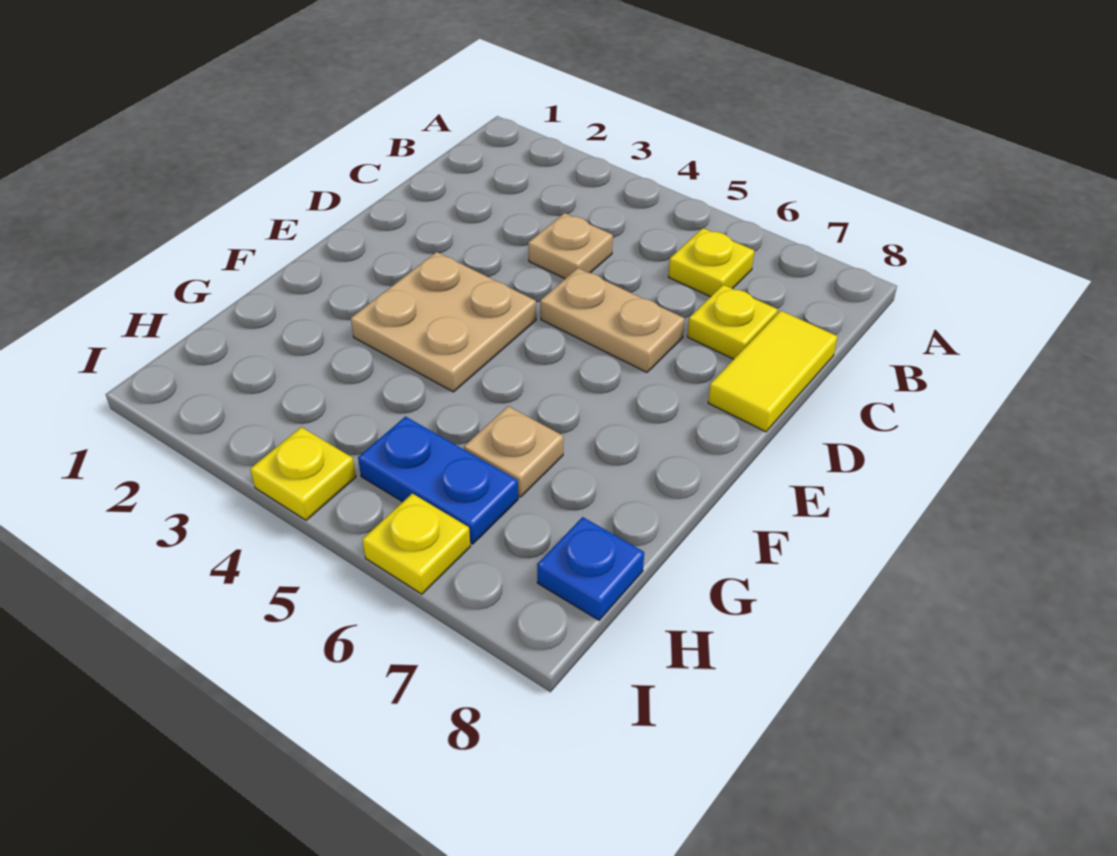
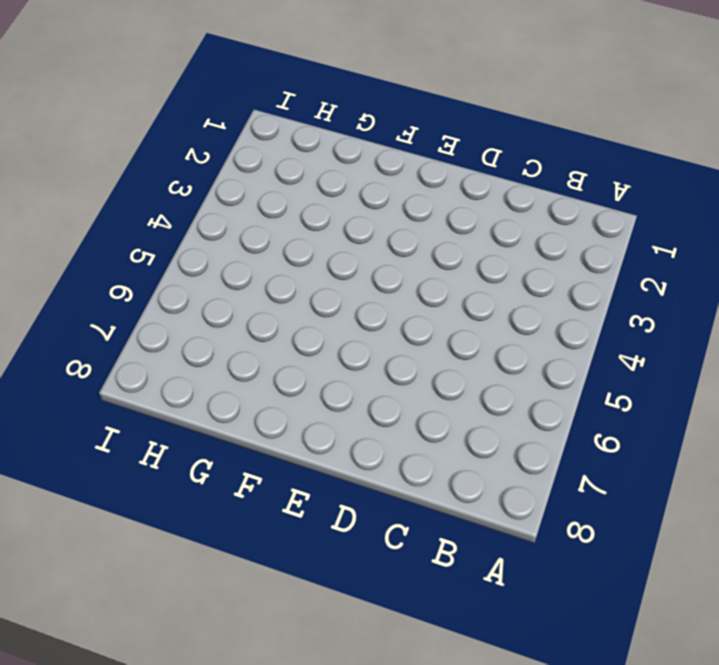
none -> yellow 1x1 plate [668,228,754,297]
none -> tan 1x1 plate [528,213,613,279]

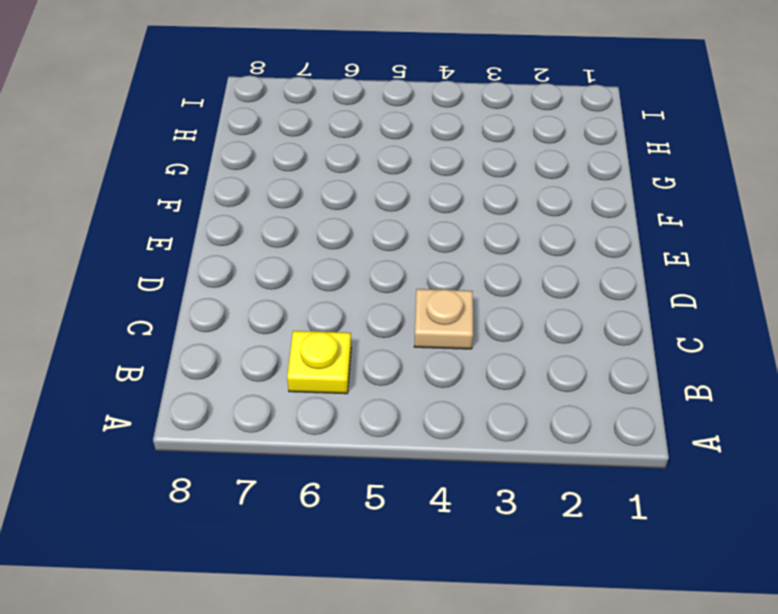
none -> yellow 1x1 plate [687,285,778,359]
none -> yellow 1x2 tile [708,311,837,432]

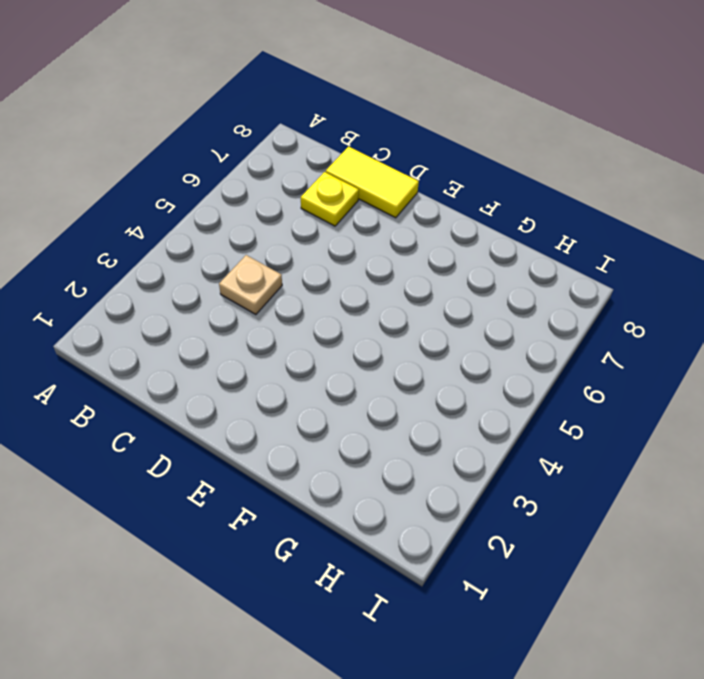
none -> yellow 1x1 plate [668,228,754,297]
none -> tan 1x2 plate [540,268,685,372]

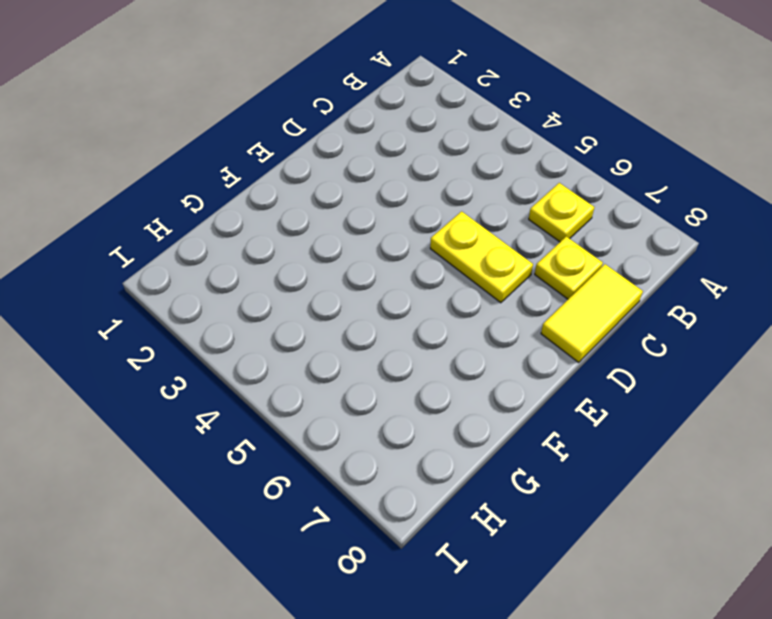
yellow 1x2 plate [430,211,533,303] -> tan 1x2 plate [540,268,685,372]
none -> tan 1x1 plate [528,213,613,279]
none -> tan 2x2 plate [351,252,536,392]

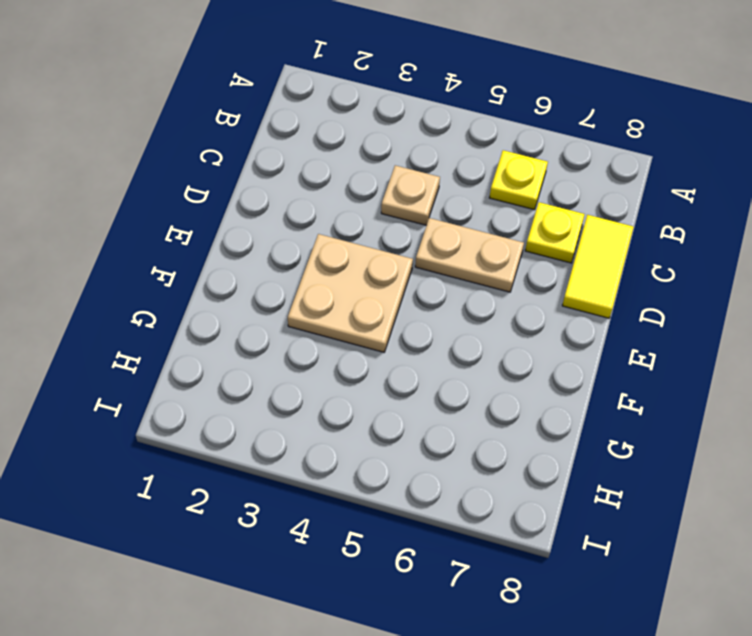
none -> tan 1x1 plate [464,406,563,497]
none -> blue 1x2 plate [358,417,518,544]

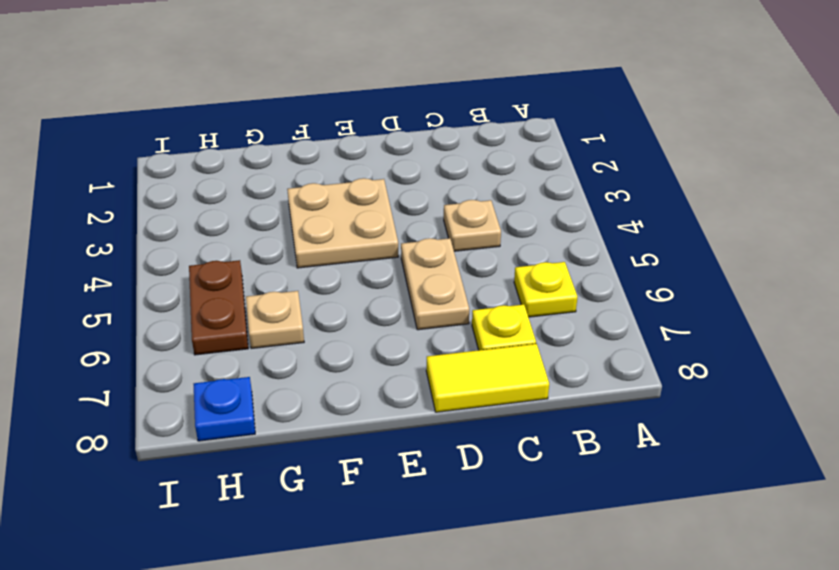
brown 1x2 plate [189,260,248,355] -> blue 1x2 plate [358,417,518,544]
none -> yellow 1x1 plate [250,427,356,520]
none -> yellow 1x1 plate [362,494,471,594]

